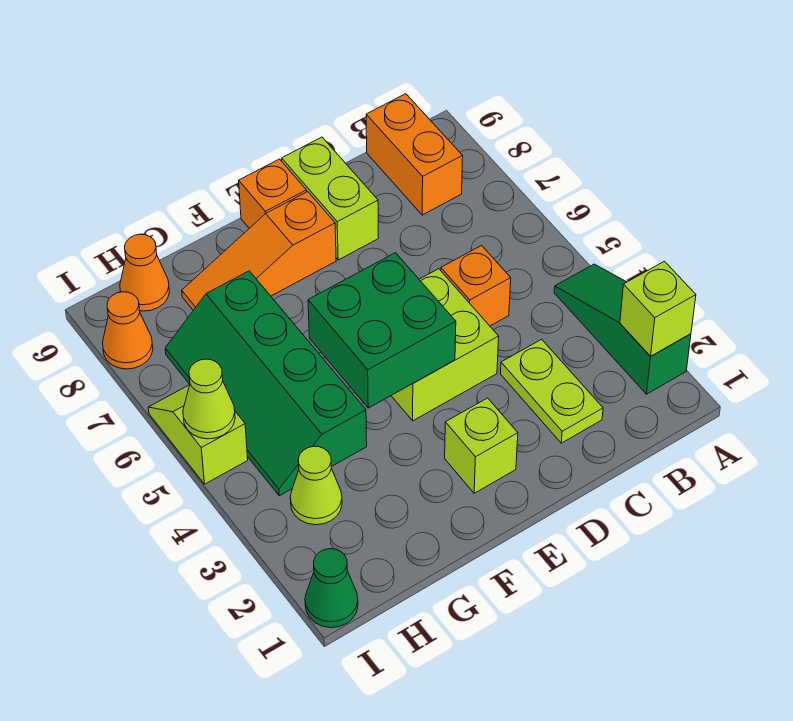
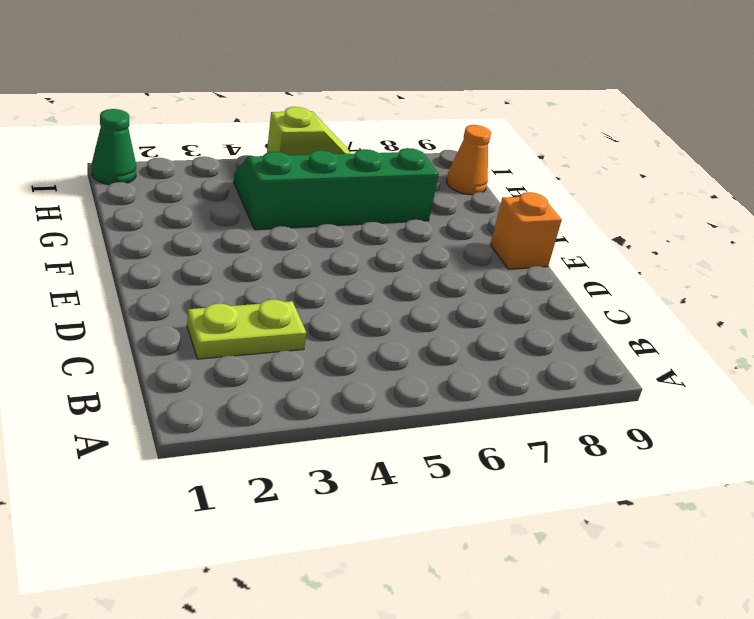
none -> green 1x3 slope [554,264,691,394]
none -> orange 1x2 brick [366,94,463,215]
none -> orange 1x1 brick [441,246,511,326]

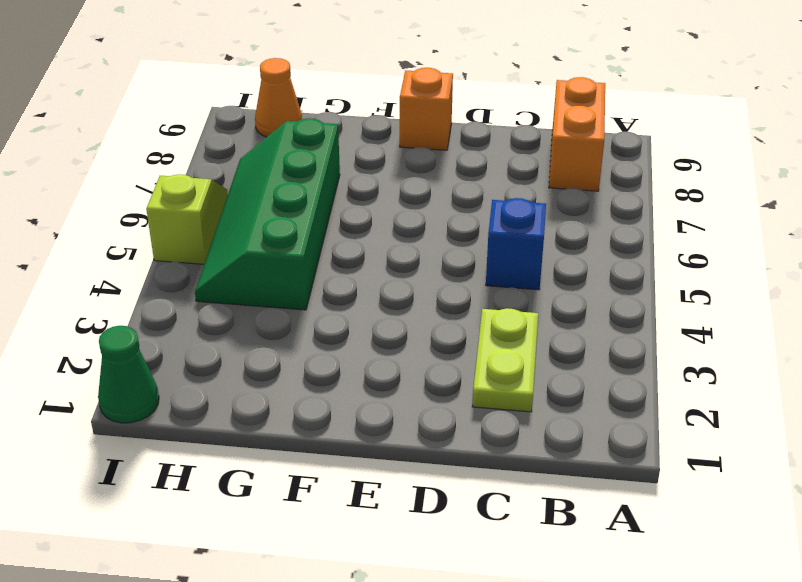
blue 1x1 brick [486,198,546,290] -> orange 1x1 brick [441,246,511,326]
none -> green 1x3 slope [554,264,691,394]
none -> lime 2x2 brick [391,269,499,421]
none -> lime 1x2 brick [282,137,378,260]

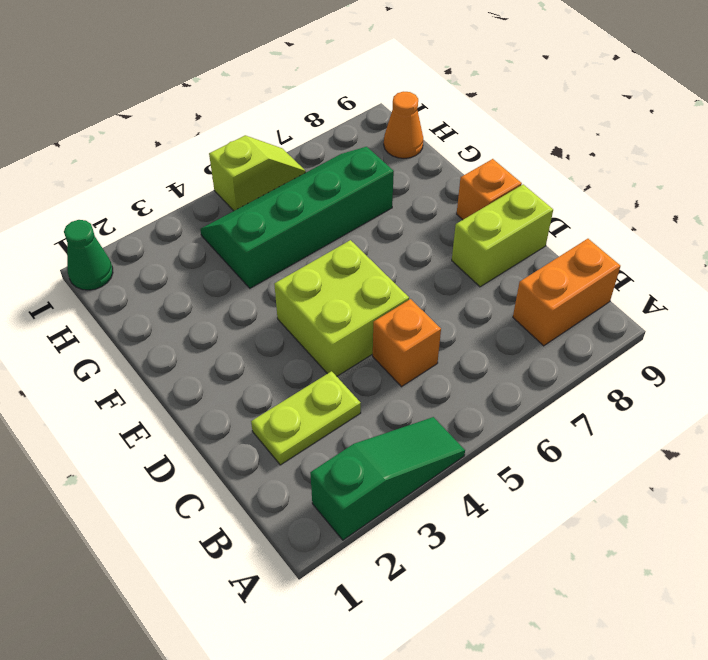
none -> lime 1x1 brick [445,398,518,493]
none -> orange 1x3 slope [182,192,336,310]
none -> lime 1x1 cone [290,446,342,525]

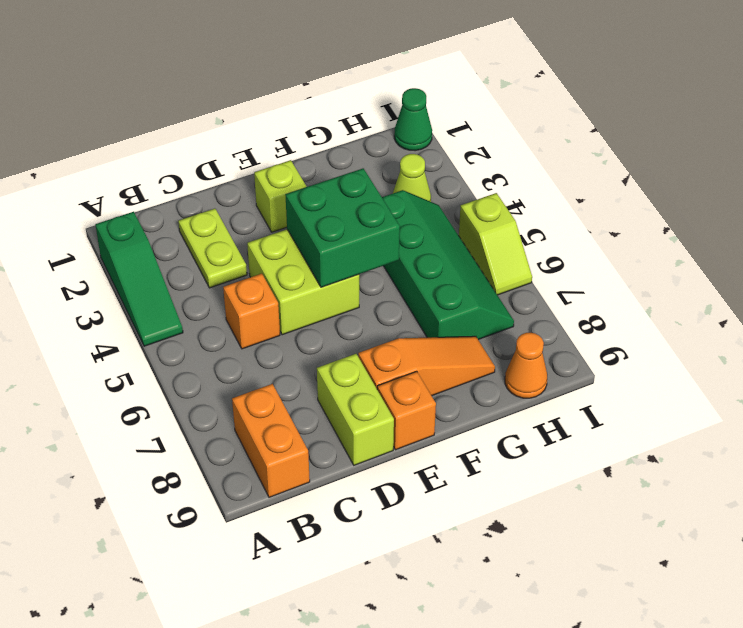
none -> orange 1x1 cone [103,292,153,369]
none -> lime 1x1 brick [620,261,696,356]
none -> lime 1x1 cone [183,359,235,439]

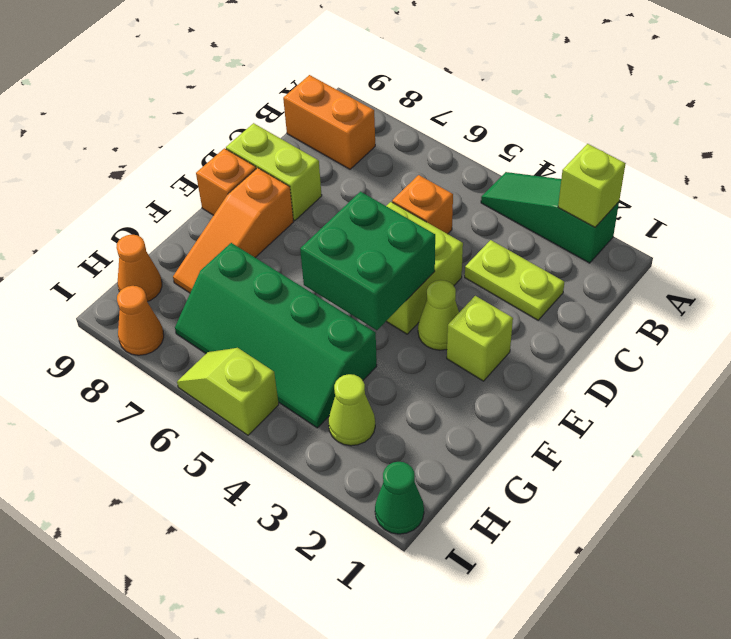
lime 1x1 cone [418,280,459,350] -> lime 1x1 cone moved to [183,359,235,439]

